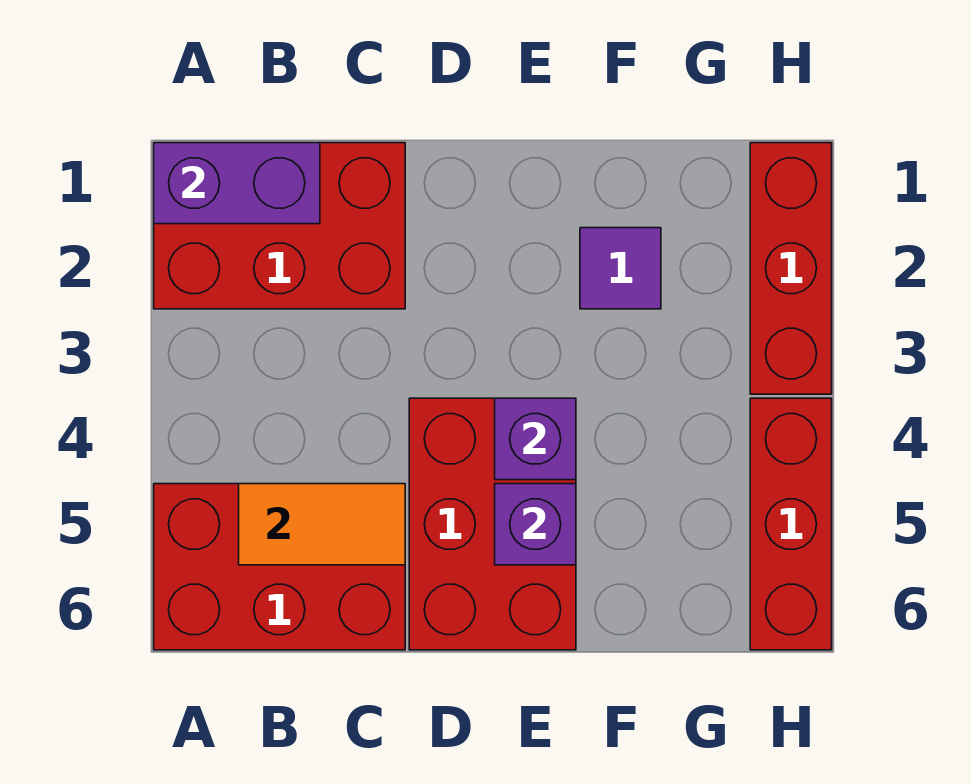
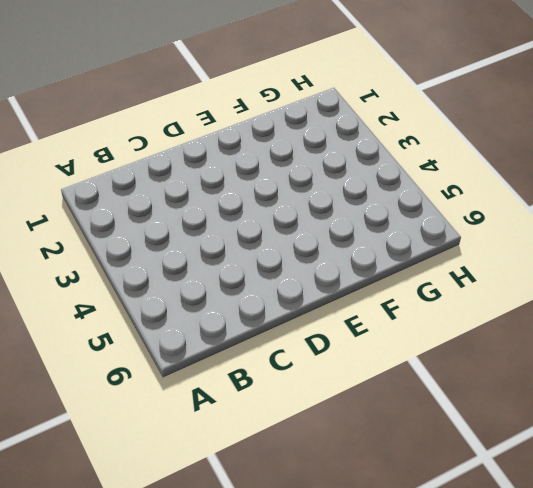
none -> red 2x3 brick [154,143,405,309]
none -> red 2x3 brick [154,484,405,650]

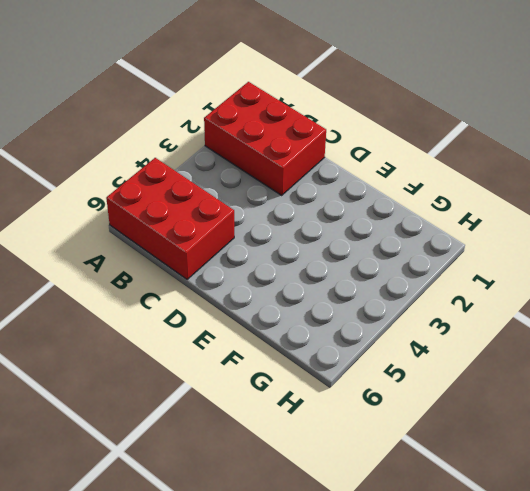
none -> red 2x3 brick [409,398,576,650]
none -> purple 1x1 tile [580,228,661,309]

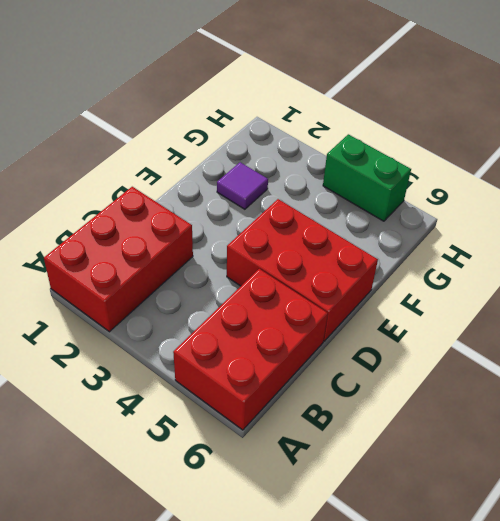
green 1x2 brick [323,134,411,221] -> red 1x3 brick [750,398,832,650]
none -> red 1x3 brick [750,143,832,394]
none -> purple 1x2 brick [154,143,320,224]

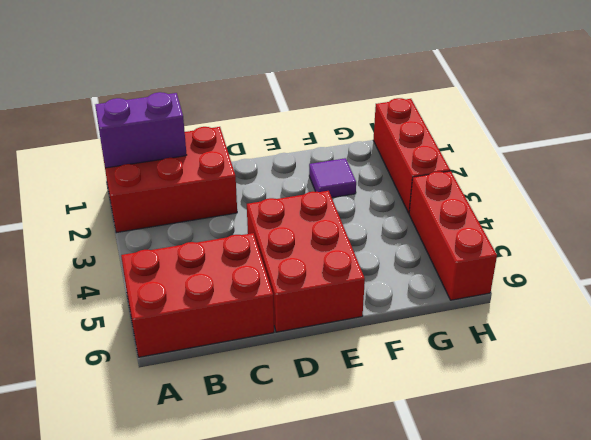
none -> orange 1x2 tile [239,484,405,565]
none -> purple 1x1 brick [495,398,576,480]

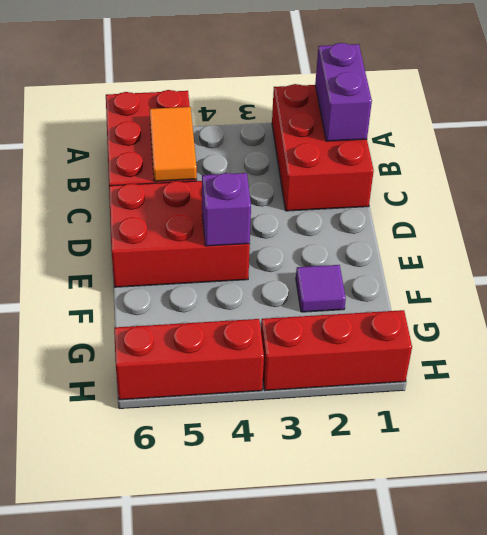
none -> purple 1x1 brick [495,484,576,565]

